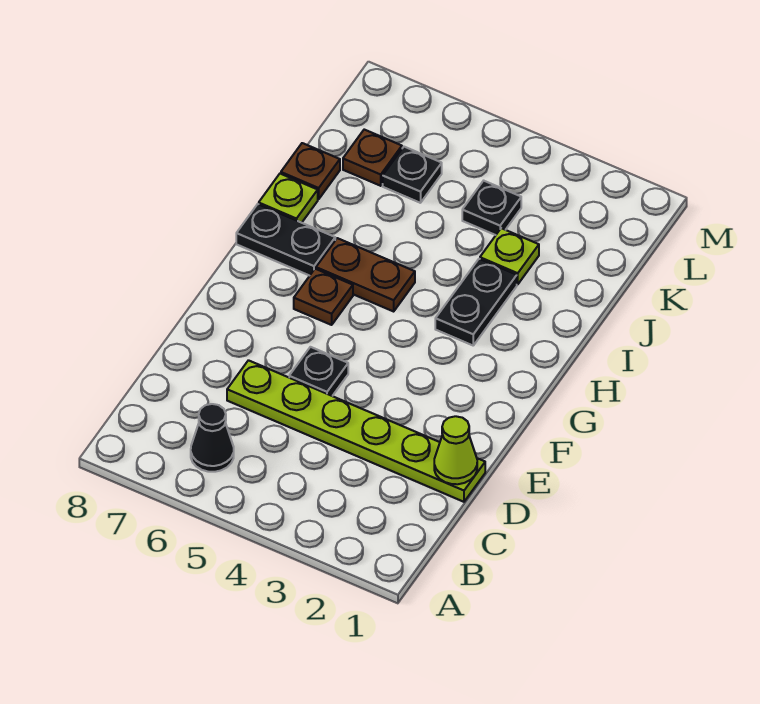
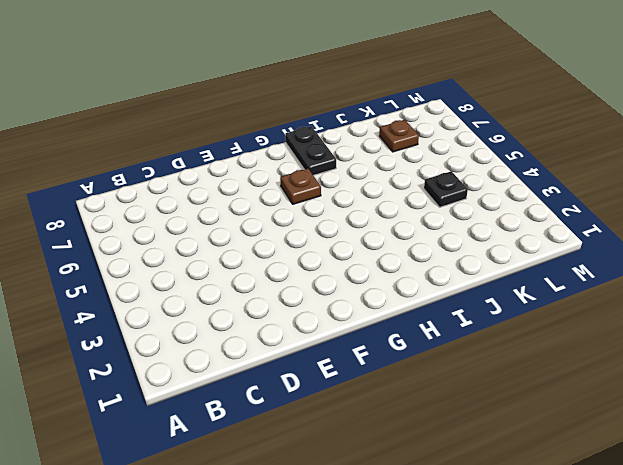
none -> black 1x1 cone [191,404,234,472]
none -> lime 1x6 plate [227,360,485,502]
none -> black 1x1 plate [289,347,348,396]

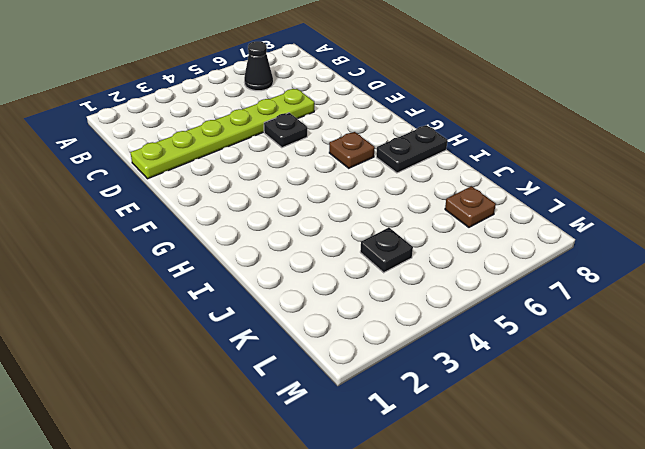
none -> black 1x2 plate [435,259,517,345]
none -> brown 1x2 plate [316,238,415,311]
none -> lime 1x1 plate [259,174,318,223]

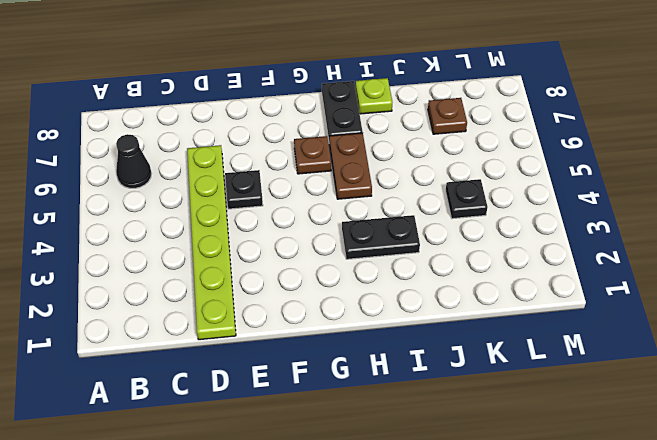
none -> lime 1x1 plate [480,228,539,284]
none -> brown 1x1 plate [281,143,340,199]
none -> black 1x1 plate [383,147,442,203]

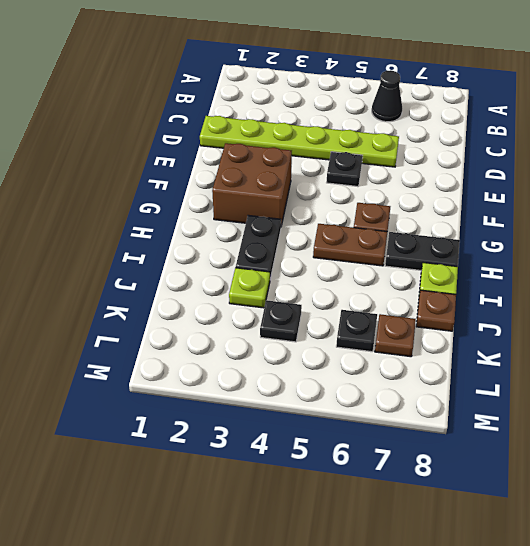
brown 2x2 brick [212,143,292,226] -> none
none -> lime 1x1 cone [434,416,477,484]

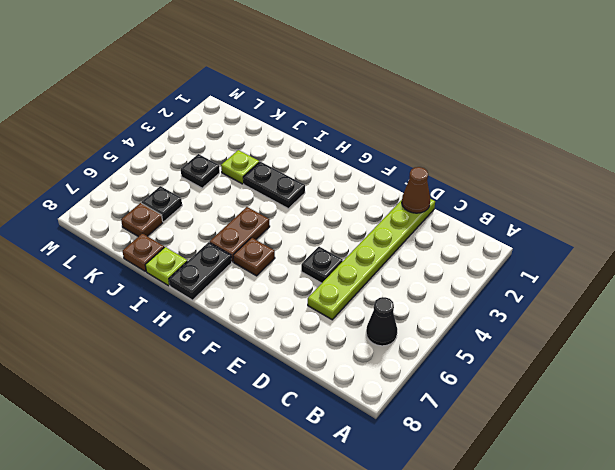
brown 1x1 cone [402,167,430,213] -> lime 1x1 cone [434,416,477,484]

